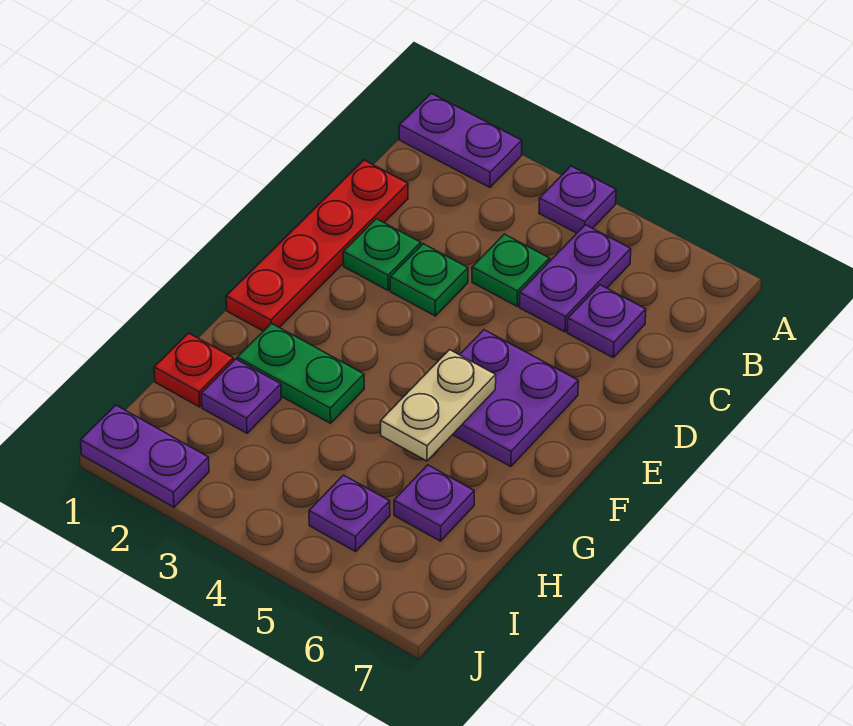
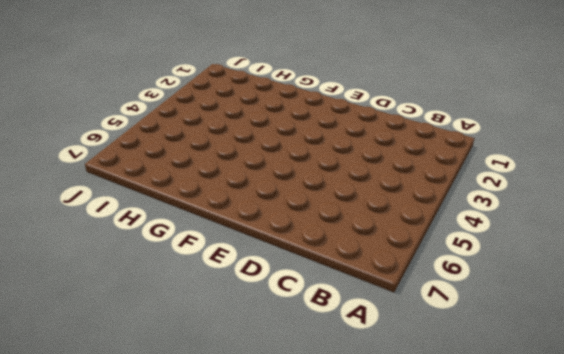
none -> purple 1x2 plate [399,93,522,187]
none -> purple 1x1 plate [539,166,616,233]
none -> purple 1x2 plate [519,225,631,332]

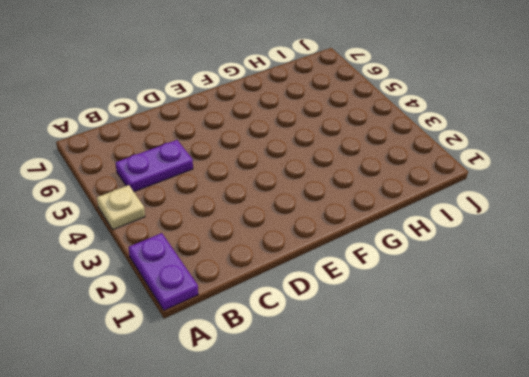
tan 1x1 plate [97,185,145,230] -> purple 1x1 plate [539,166,616,233]
none -> red 1x4 plate [226,160,408,331]
none -> green 1x1 plate [472,234,550,306]
none -> purple 1x1 plate [567,285,646,357]

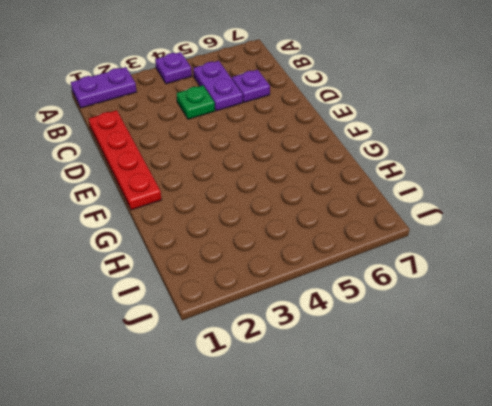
none -> green 1x1 plate [343,219,421,290]
none -> green 1x1 plate [390,244,468,316]
none -> purple 2x2 plate [453,330,578,467]

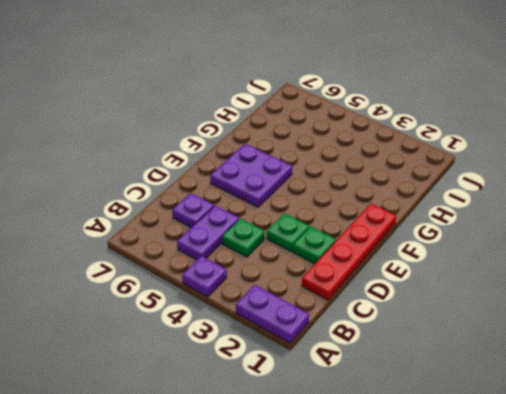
none -> green 1x2 plate [237,323,364,423]
none -> red 1x1 plate [154,333,234,407]
none -> purple 1x1 plate [201,359,281,433]

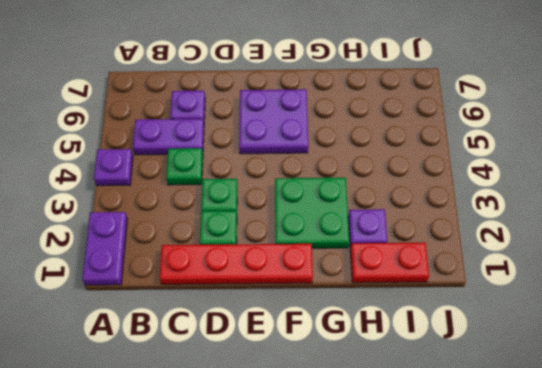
green 2x2 plate [275,178,349,248] -> green 1x2 plate [237,323,364,423]
red 1x2 plate [350,243,429,283] -> red 1x1 plate [154,333,234,407]
none -> purple 1x1 plate [394,465,474,541]
none -> purple 1x1 plate [309,475,390,552]
none -> purple 1x2 plate [81,405,209,507]

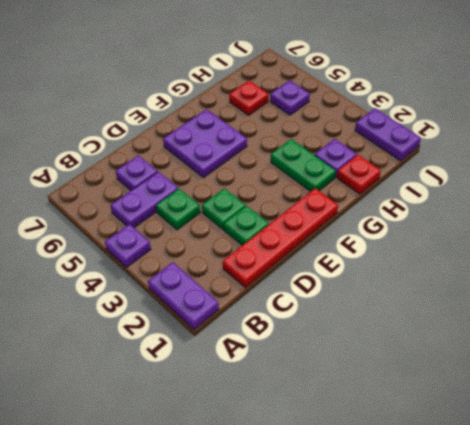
red 1x1 plate [229,81,268,115] -> purple 1x1 plate [394,465,474,541]
none -> tan 1x2 plate [381,350,496,461]

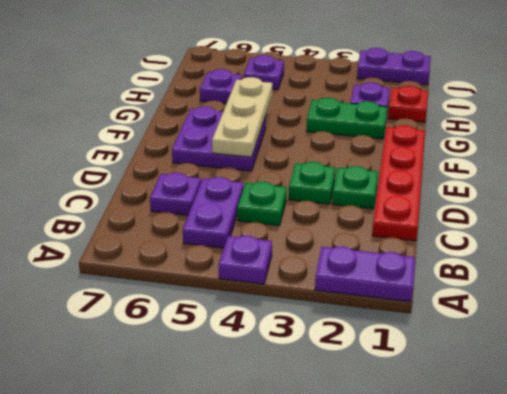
tan 1x3 plate [212,77,272,157] -> tan 1x2 plate [381,350,496,461]

